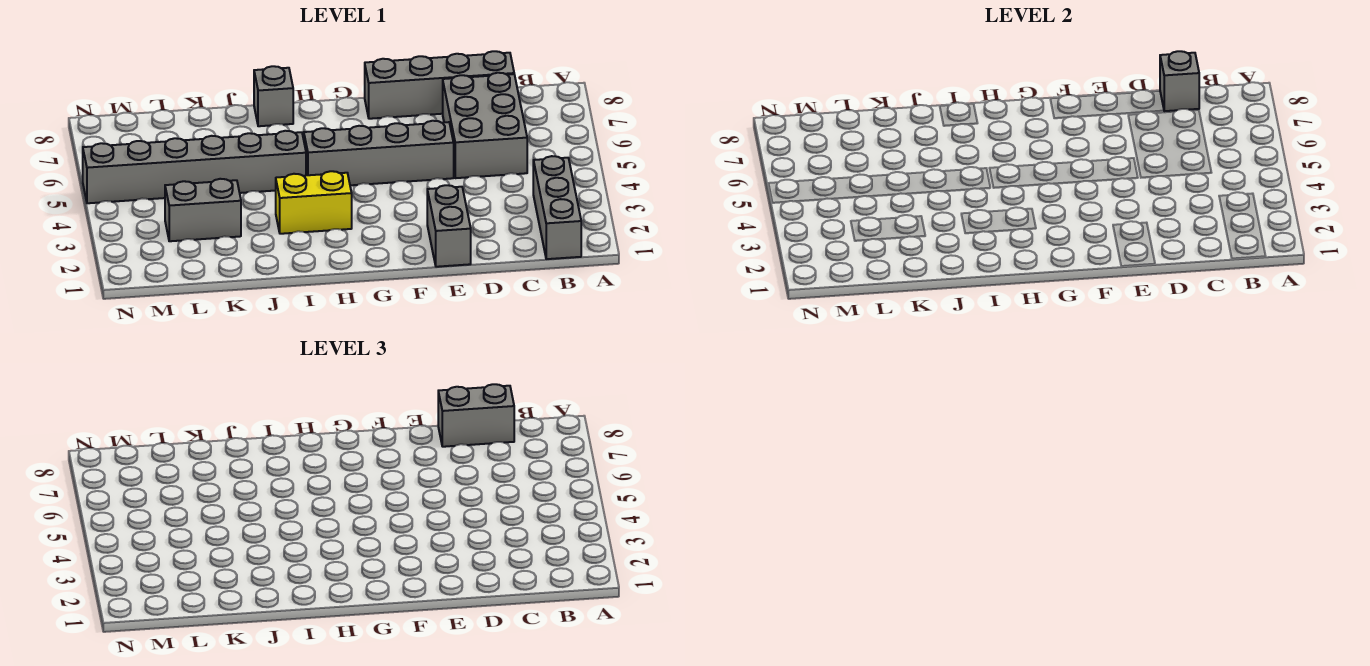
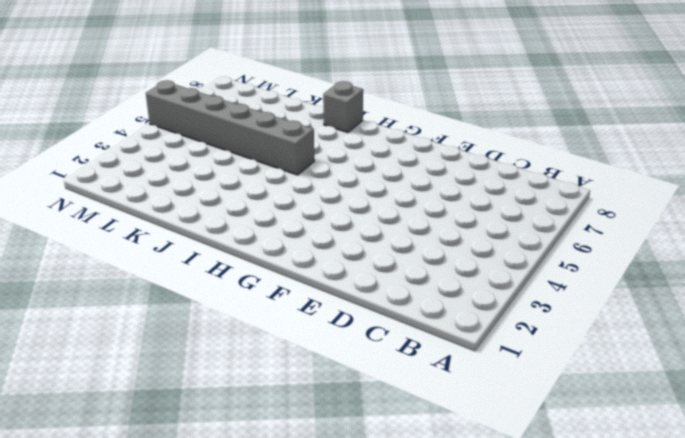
none -> grey 1x3 brick [533,156,581,259]
none -> grey 2x3 brick [443,73,527,178]

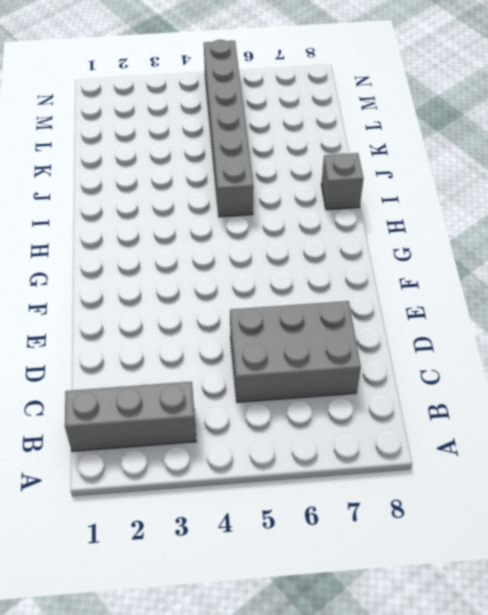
none -> grey 1x4 brick [365,51,514,119]
none -> grey 1x2 brick [427,185,471,267]

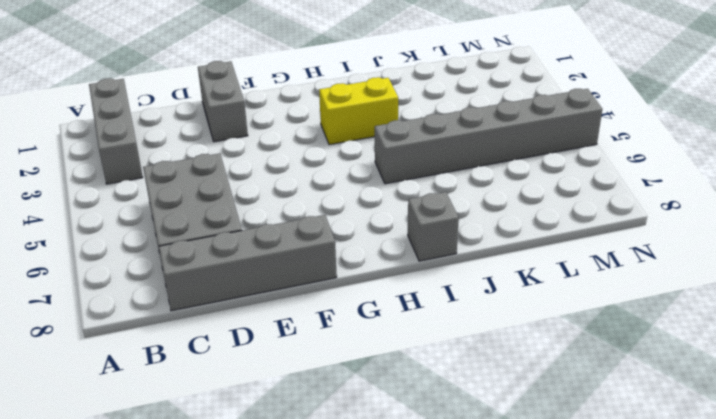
none -> grey 1x4 brick [304,121,454,185]
none -> grey 1x2 brick [165,179,241,241]

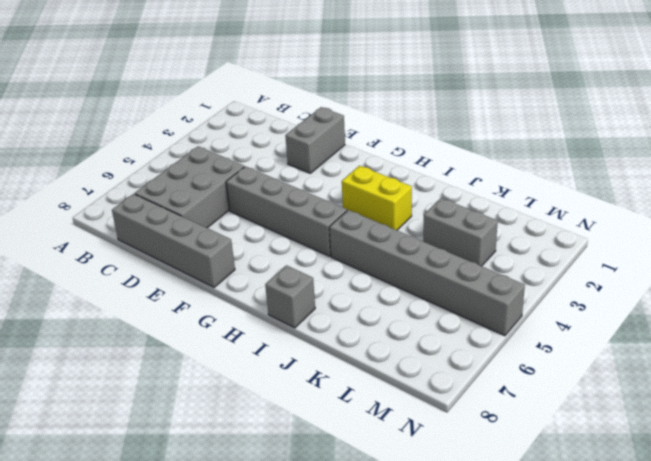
none -> grey 1x3 brick [533,156,581,259]
none -> grey 1x1 brick [1160,51,1199,111]

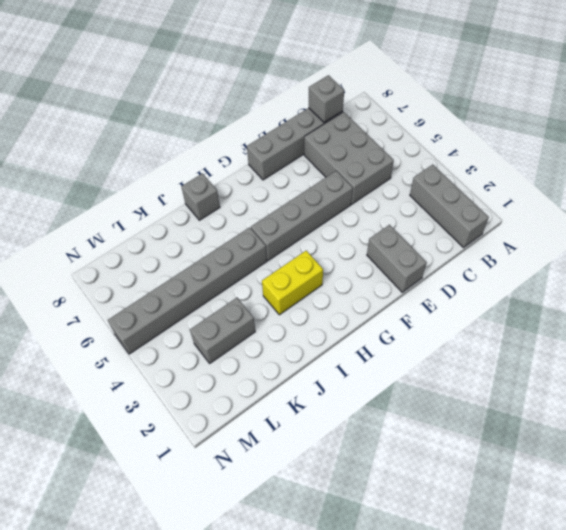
none -> grey 1x2 brick [438,384,514,447]

